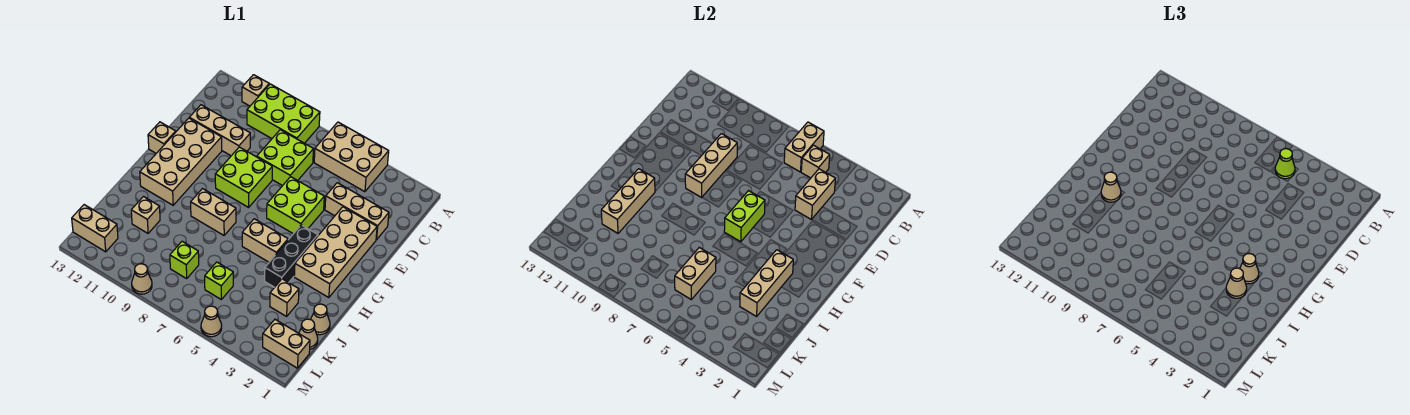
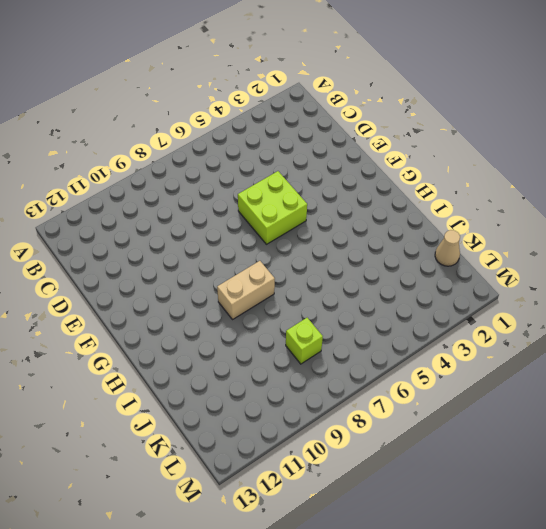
none -> tan 2x3 brick [314,122,389,192]
none -> lime 2x3 brick [247,84,320,143]
none -> tan 1x1 brick [242,75,269,106]
none -> lime 2x2 brick [257,130,313,186]

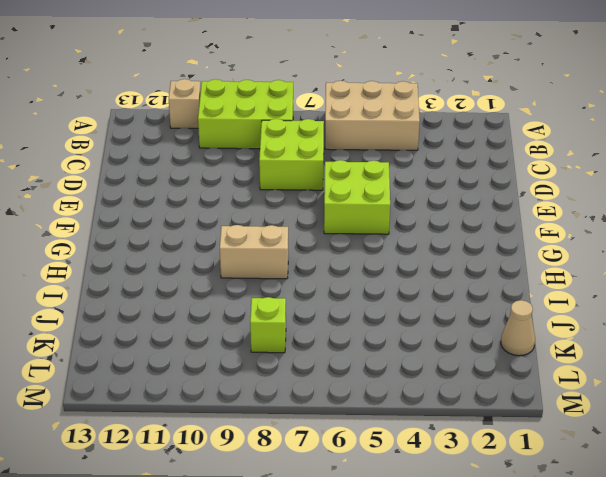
none -> tan 1x3 brick [325,183,389,240]
none -> tan 1x3 brick [189,105,250,156]
none -> tan 2x4 brick [294,207,377,298]
none -> lime 2x2 brick [215,147,272,207]

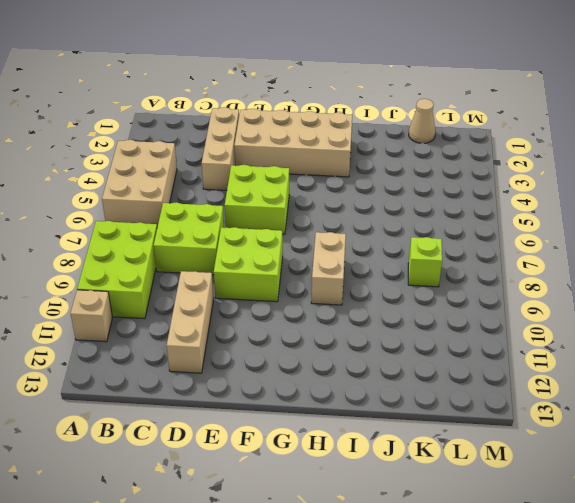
none -> tan 2x4 brick [140,118,222,205]
none -> tan 1x1 brick [148,122,176,153]
none -> black 1x3 brick [265,225,318,287]
none -> tan 1x2 brick [242,219,288,262]

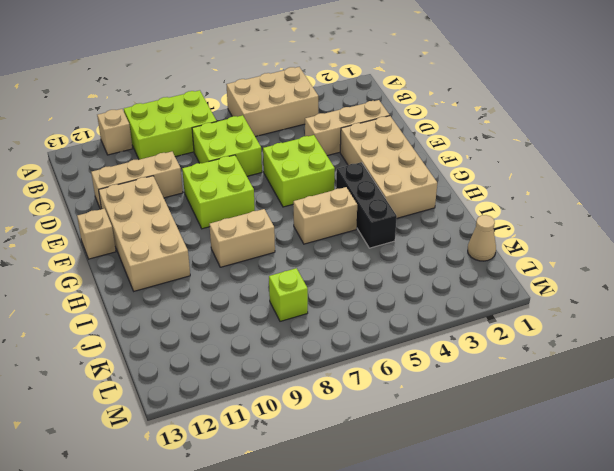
none -> tan 1x1 cone [311,304,330,335]
none -> tan 1x1 brick [270,279,299,316]
none -> tan 1x1 brick [131,197,160,233]
none -> lime 1x1 brick [205,262,233,299]

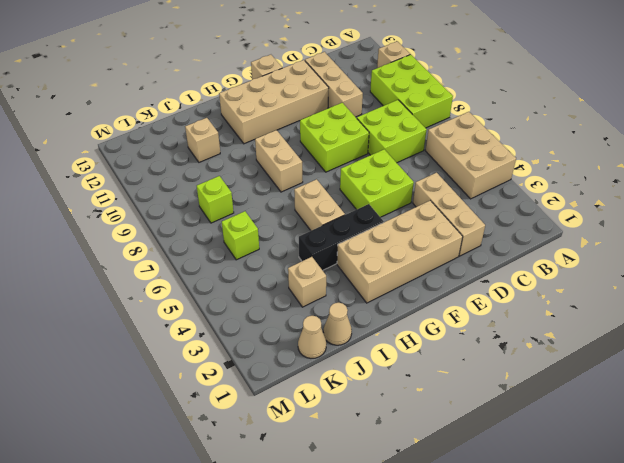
none -> tan 1x2 brick [263,320,310,368]
none -> tan 1x2 brick [72,205,118,252]
none -> tan 1x1 cone [201,306,222,337]
none -> tan 1x1 cone [132,264,152,294]

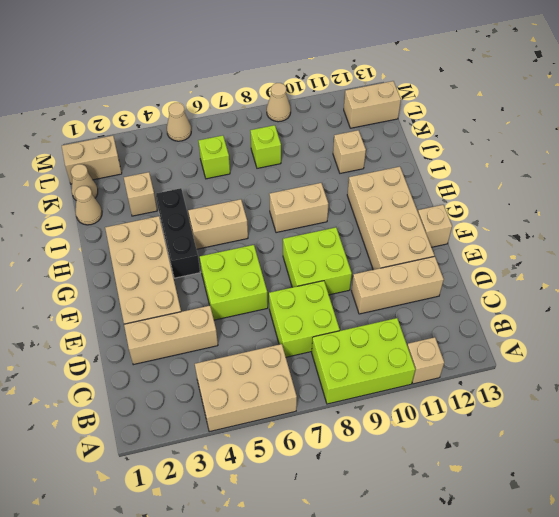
none -> tan 1x2 brick [784,122,824,172]
none -> tan 1x1 brick [801,145,830,178]
none -> tan 1x2 brick [795,169,835,220]
none -> tan 1x3 brick [685,134,737,197]

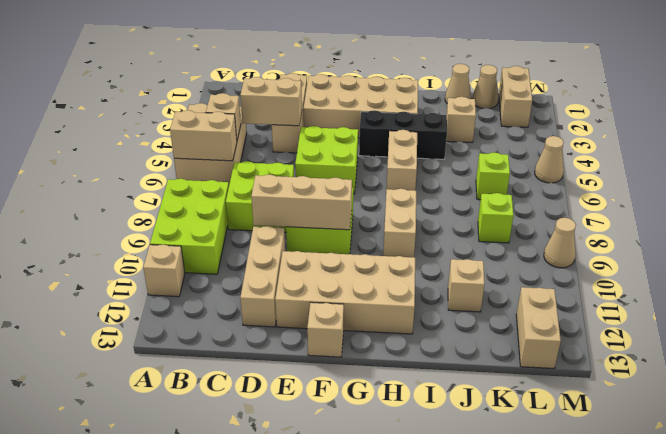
none -> lime 1x2 brick [724,191,765,242]
none -> tan 1x3 brick [740,250,793,316]
none -> tan 1x3 brick [601,169,655,233]
none -> tan 1x2 brick [675,248,716,299]

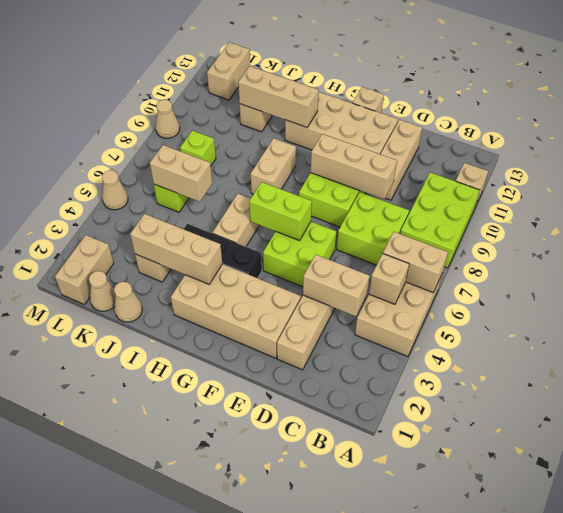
none -> lime 1x1 cone [1275,149,1295,179]
none -> tan 1x1 cone [1240,254,1259,284]
none -> tan 1x1 cone [1101,172,1121,202]
none -> tan 1x1 cone [1226,268,1247,298]

